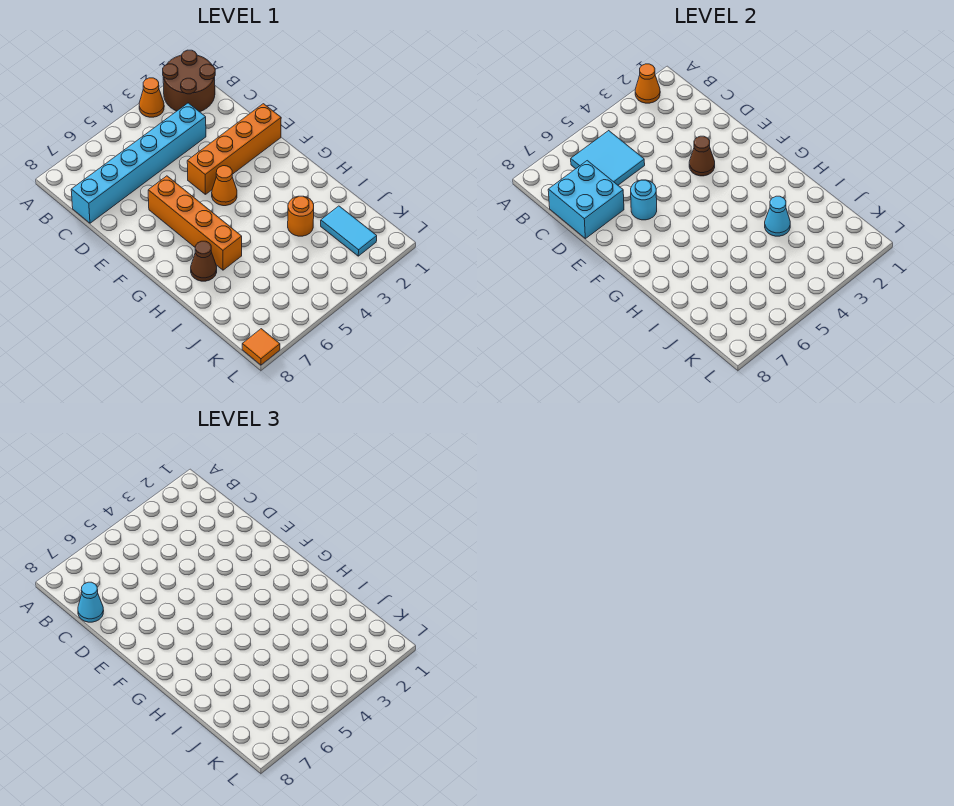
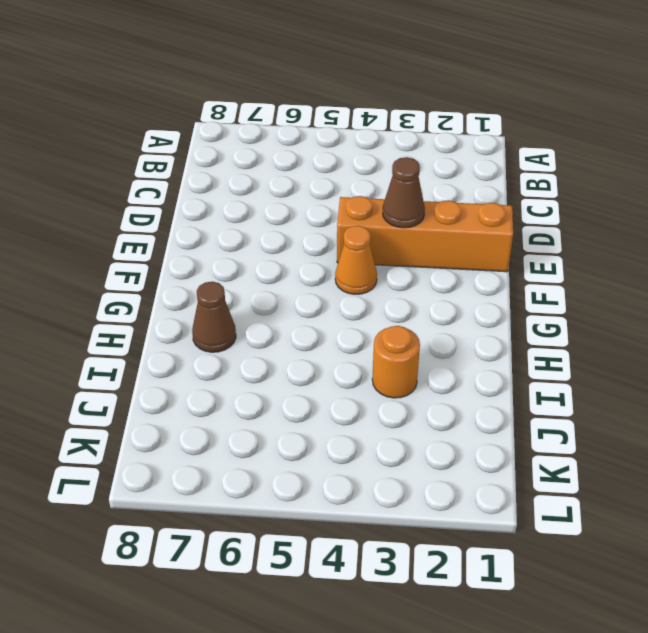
none -> brown 2x2 round brick [163,50,215,112]
none -> orange 1x1 cone [139,78,164,117]
none -> cyan 1x6 brick [71,103,206,223]

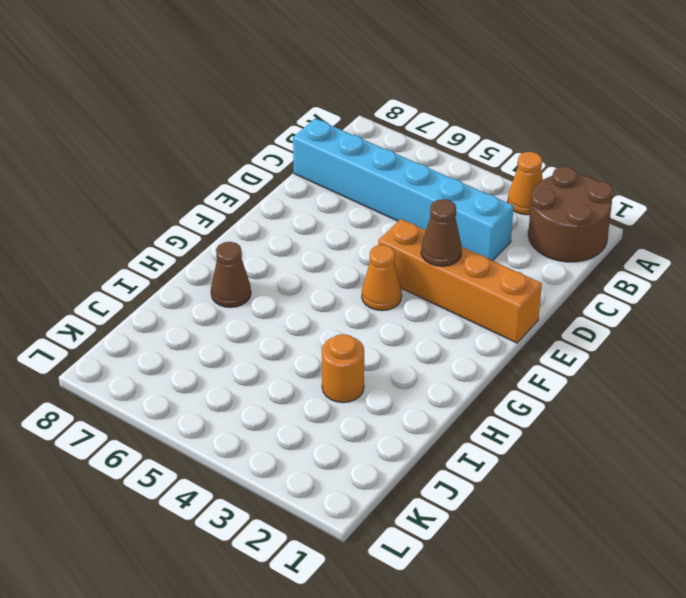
none -> orange 1x4 brick [148,176,242,270]
none -> cyan 1x2 tile [321,206,377,256]
none -> orange 1x1 tile [242,329,280,365]

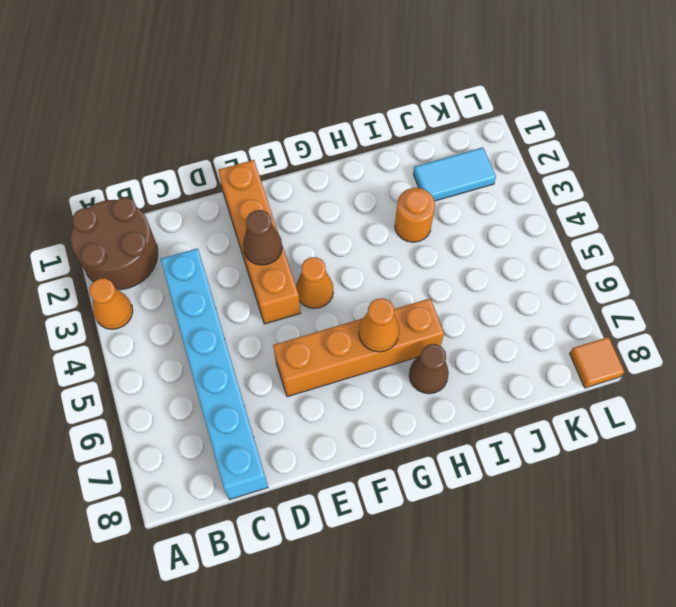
orange 1x1 cone [359,298,399,352] -> orange 1x1 cone moved to [635,64,660,103]
none -> cyan 2x2 tile [571,131,645,185]
none -> cyan 2x2 brick [548,161,624,239]
none -> cyan 1x1 round brick [631,180,657,220]

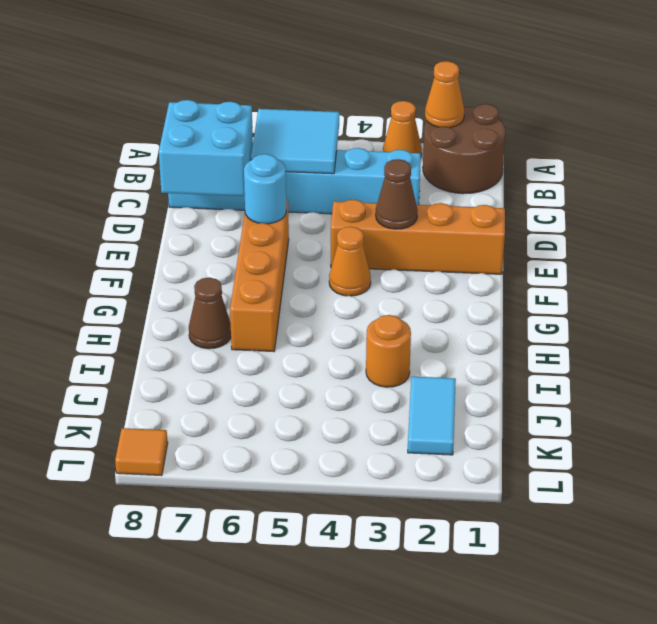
none -> cyan 1x1 cone [765,196,790,236]
none -> cyan 1x1 cone [78,582,104,622]

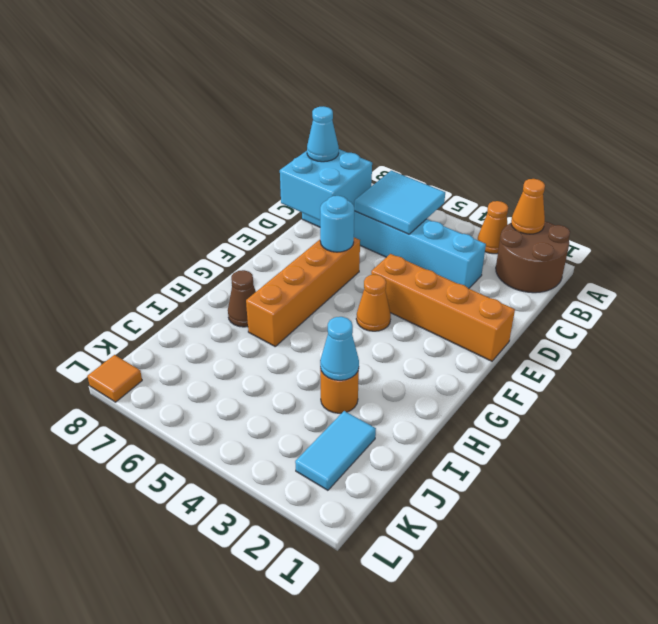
none -> brown 1x1 cone [689,136,715,176]

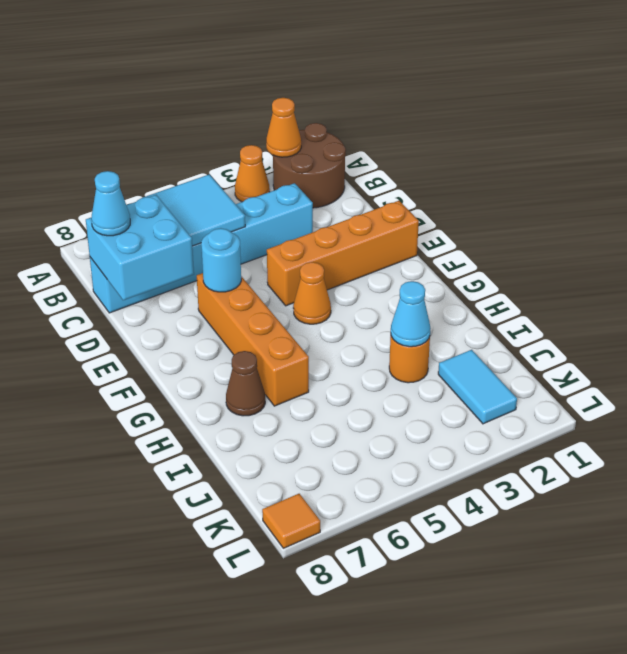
none -> brown 1x1 cone [689,136,715,176]

